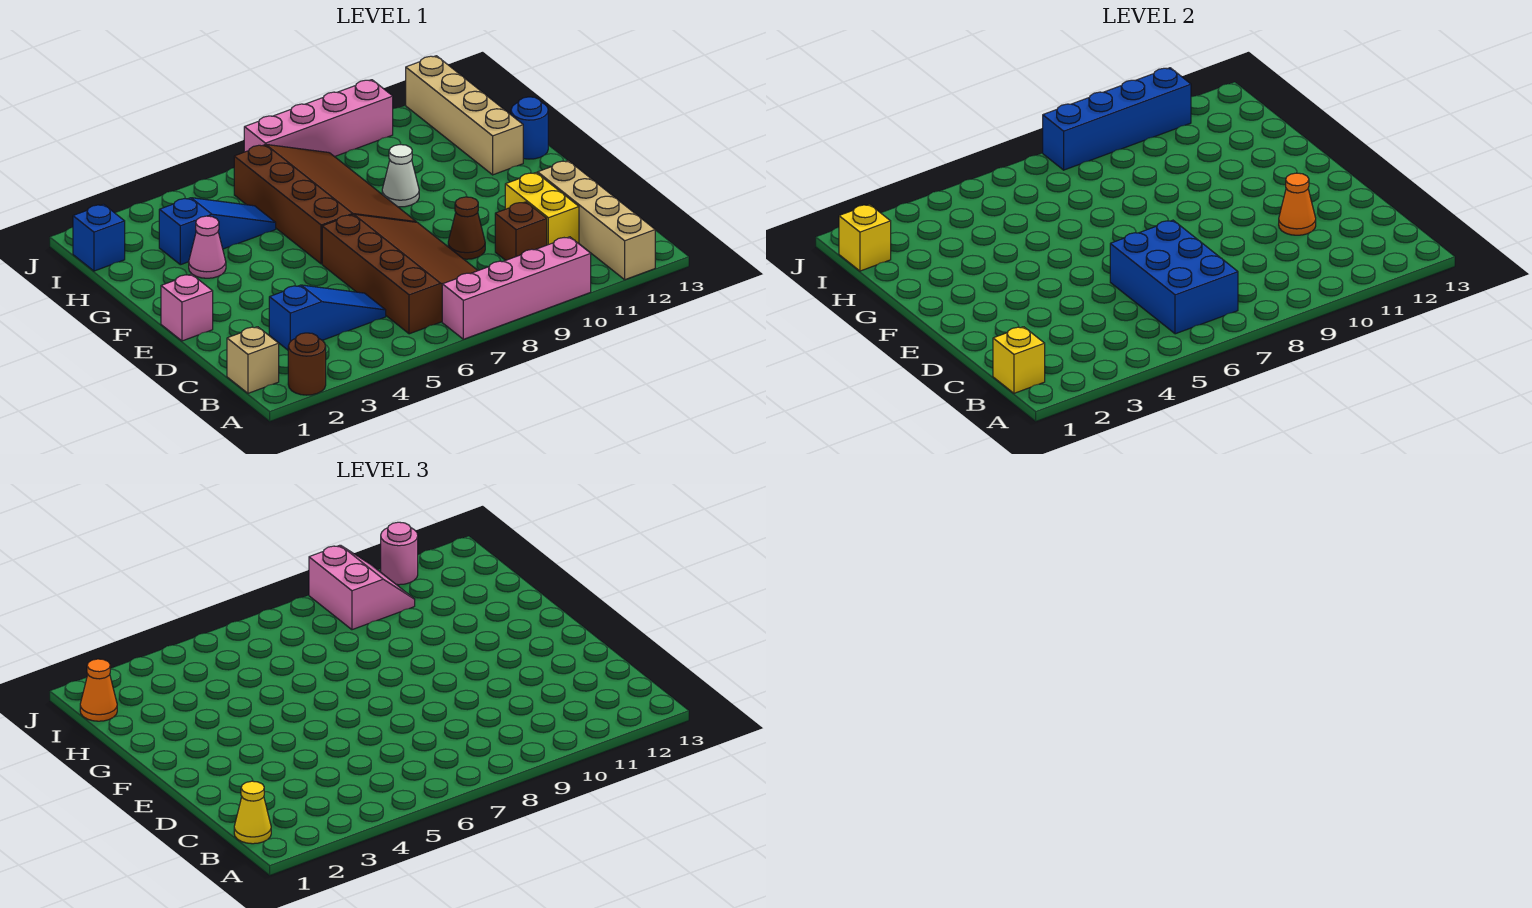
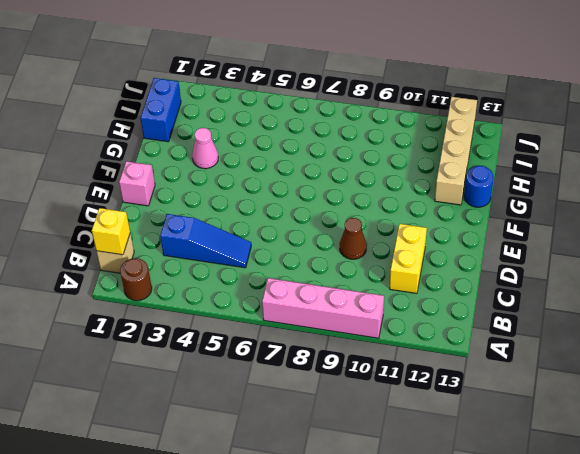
blue 1x2 brick [141,78,181,142] -> blue 1x1 brick [73,204,125,271]
none -> tan 1x4 brick [538,161,655,280]
none -> brown 3x4 slope [322,214,478,334]
none -> brown 1x1 brick [495,202,547,260]

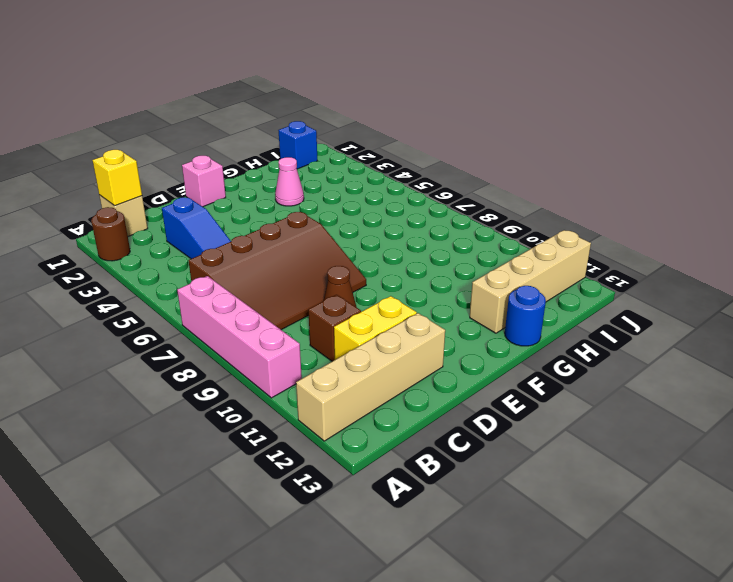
none -> brown 3x4 slope [234,144,416,264]
none -> white 1x1 cone [382,145,419,207]
none -> blue 1x3 slope [159,198,276,265]

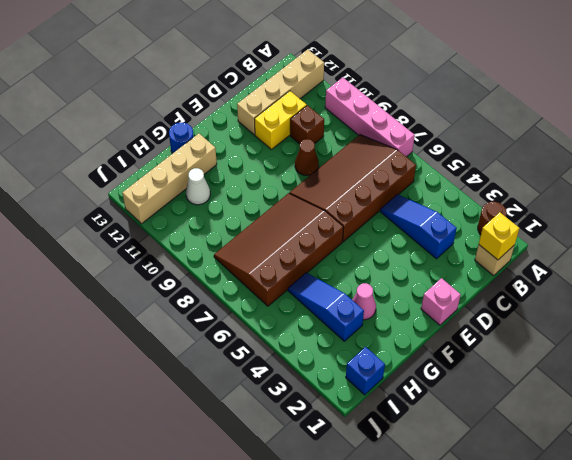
white 1x1 cone [186,168,210,205] -> white 1x1 cone moved to [382,145,419,207]
none -> pink 1x4 brick [244,80,393,157]
none -> blue 2x3 brick [1110,220,1238,334]
none -> orange 1x1 cone [1279,173,1316,235]

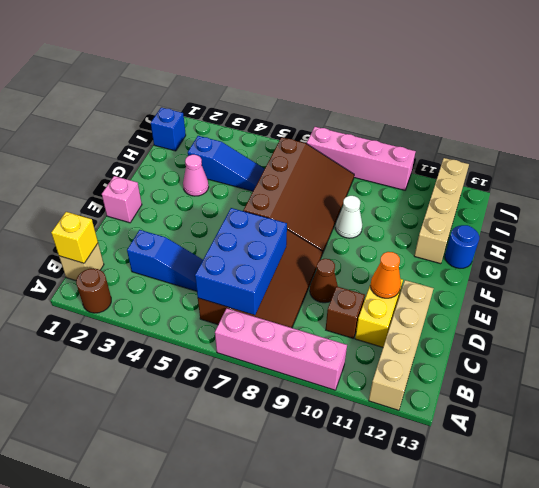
none -> yellow 1x1 brick [839,204,891,271]
none -> blue 1x4 brick [1043,68,1191,170]
none -> yellow 1x1 cone [234,781,271,844]

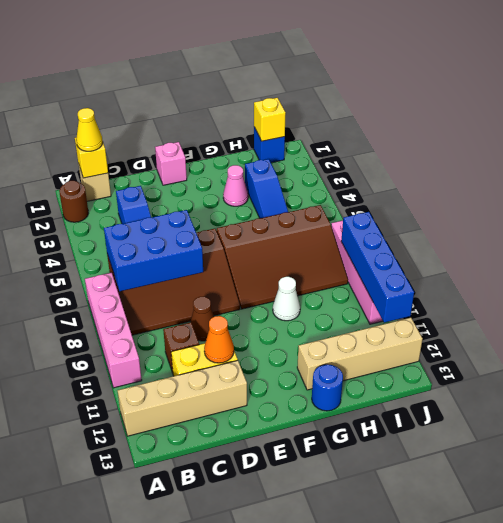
none -> orange 1x1 cone [80,659,117,721]
none -> pink 2x2 slope [309,545,415,630]
none -> pink 1x1 round brick [381,522,418,585]

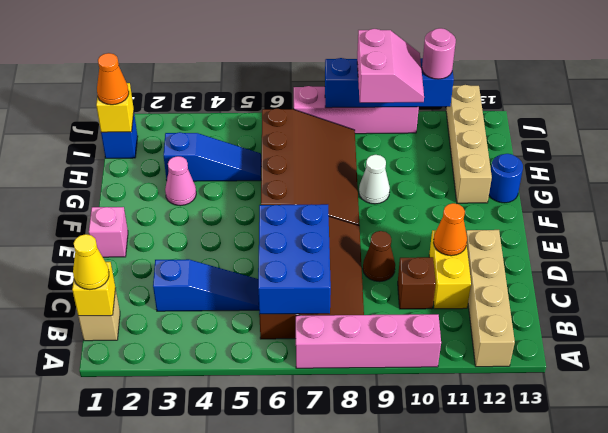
none -> brown 1x1 round brick [288,333,326,395]

